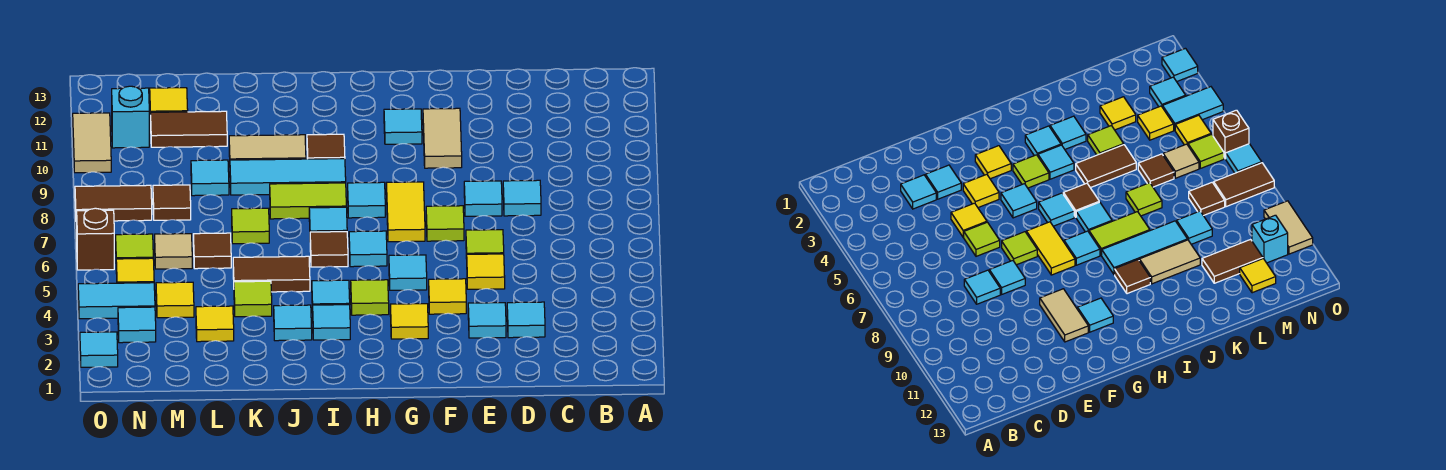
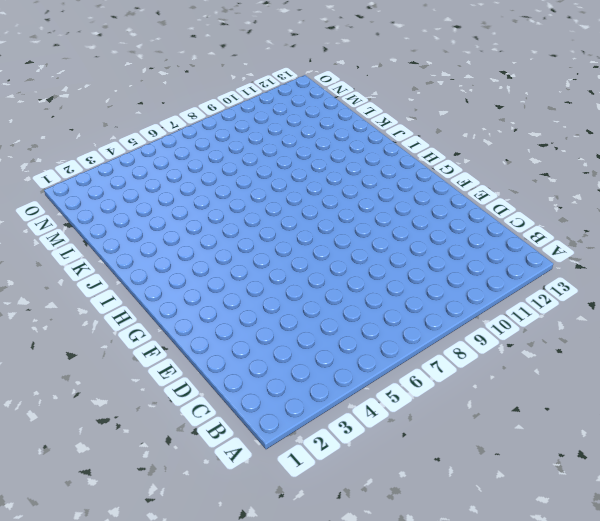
none -> cyan 1x1 tile [507,302,545,338]
none -> cyan 1x1 tile [503,180,541,216]
none -> cyan 1x1 tile [468,303,506,338]
none -> yellow 1x1 tile [467,254,505,289]

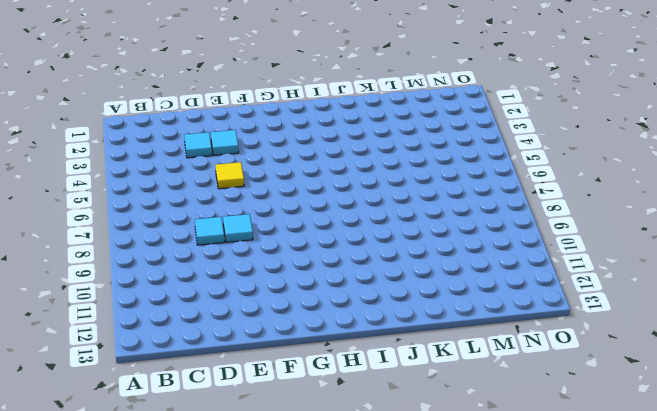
none -> lime 1x1 tile [466,230,504,259]
none -> yellow 1x1 tile [429,279,466,314]
none -> lime 1x1 tile [426,206,464,241]
none -> tan 1x2 tile [423,108,462,168]

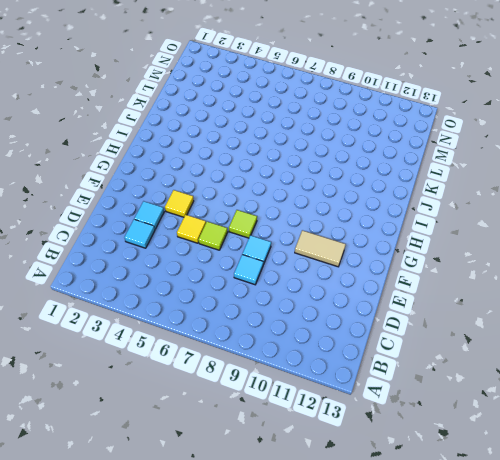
none -> yellow 1x1 tile [390,304,428,339]
none -> cyan 1x1 tile [389,255,427,290]
none -> yellow 1x2 tile [386,182,425,242]
none -> cyan 1x1 tile [384,109,422,144]

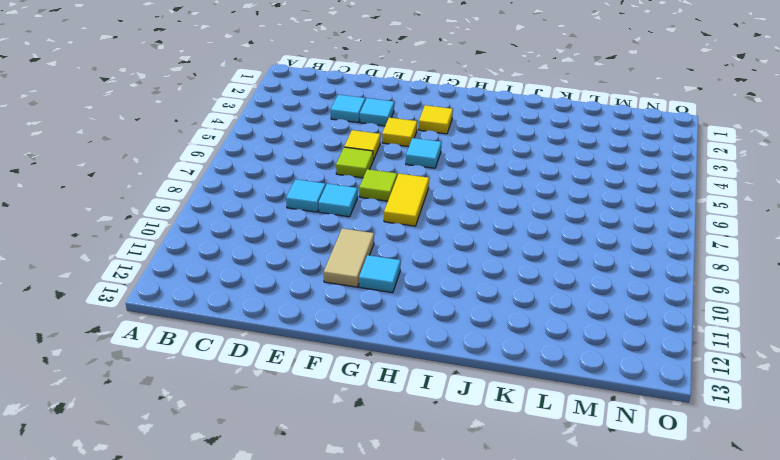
none -> lime 1x1 tile [351,280,389,315]
none -> cyan 1x1 tile [349,231,387,267]
none -> cyan 1x1 tile [348,182,385,218]
none -> cyan 1x1 tile [313,305,350,340]

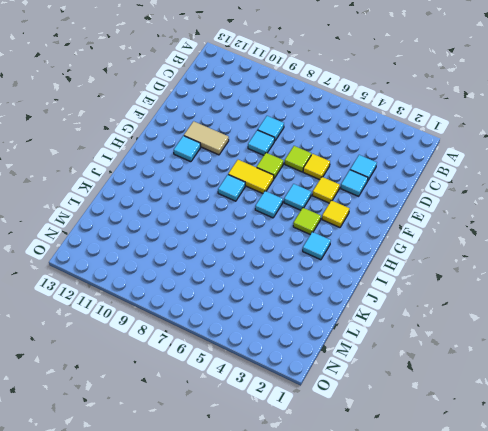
none -> cyan 1x1 tile [312,280,350,313]
none -> brown 1x1 tile [310,232,348,267]
none -> cyan 1x1 tile [309,207,347,232]
none -> lime 1x2 tile [270,183,346,219]

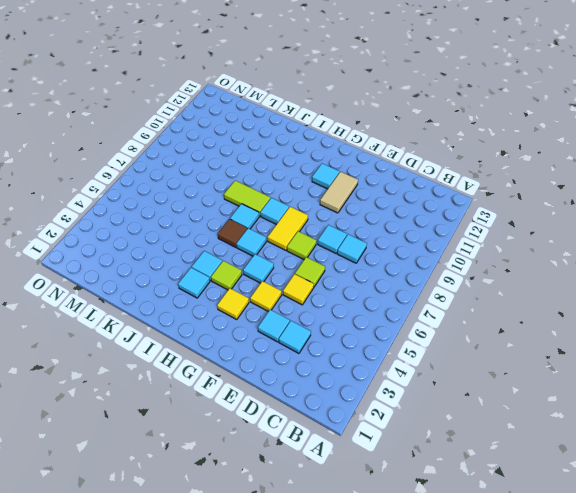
none -> cyan 1x3 tile [230,159,346,195]
none -> brown 1x1 tile [307,134,345,159]
none -> cyan 1x1 tile [274,305,312,341]
none -> brown 1x2 tile [233,256,310,292]

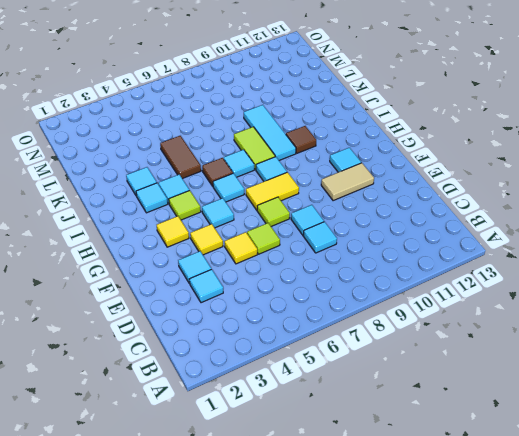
none -> tan 1x2 tile [229,135,306,160]
none -> lime 1x1 tile [234,281,272,317]
none -> lime 1x1 tile [232,208,269,244]
none -> yellow 1x1 tile [196,306,234,342]

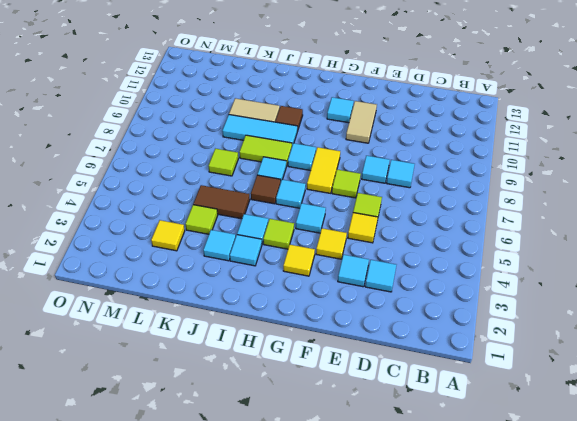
none -> brown 1x1 tile [193,233,231,269]
none -> cyan 1x1 tile [191,160,229,196]
none -> brown 1x2 tile [151,111,227,147]
none -> yellow 1x1 tile [156,282,194,318]

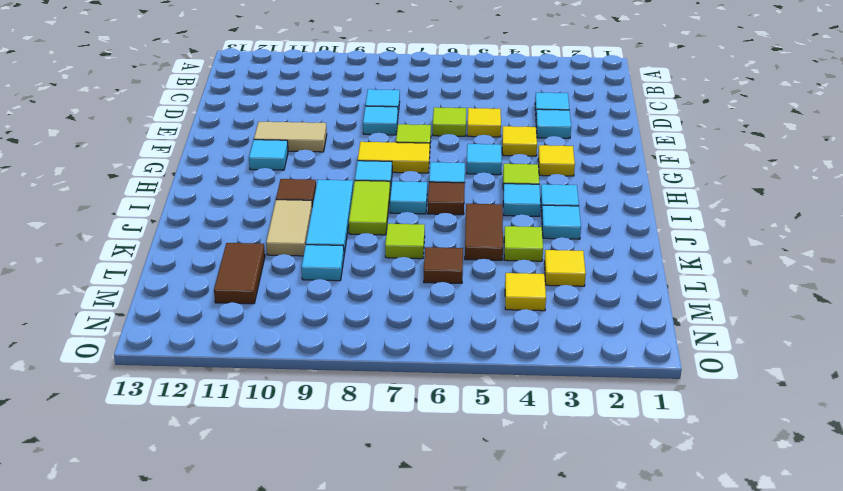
none -> tan 1x1 tile [155,234,192,269]
none -> brown 1x1 tile [153,185,191,220]
none -> yellow 1x1 tile [150,88,188,123]
none -> cyan 1x1 tile [118,307,156,343]

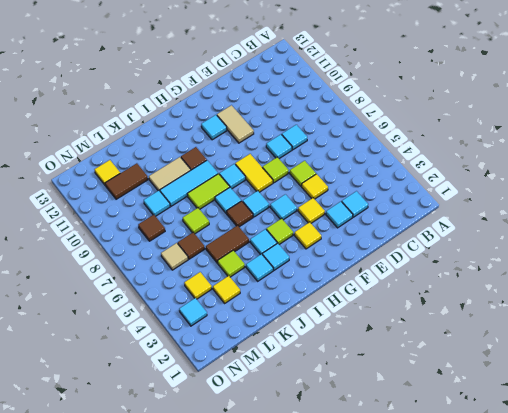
none -> cyan 1x2 tile [78,283,155,319]
none -> yellow 1x1 tile [116,258,154,283]
none -> lime 1x1 tile [116,234,153,259]
none -> brown 1x2 tile [75,185,152,221]

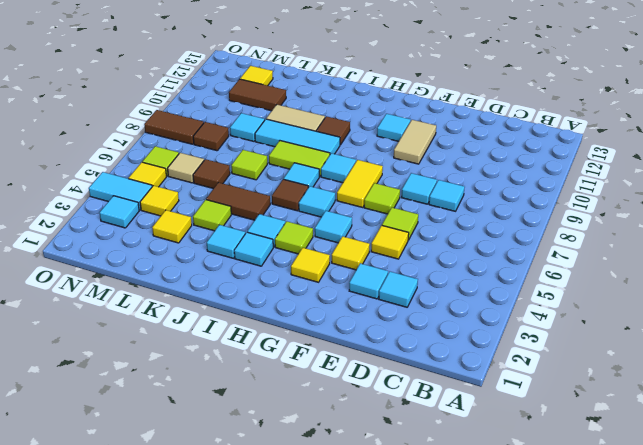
none -> cyan 1x1 brick [112,86,149,148]
none -> cyan 1x1 tile [80,332,118,367]
none -> brown 1x1 brick [77,208,114,270]
none -> cyan 1x1 tile [1226,144,1262,173]

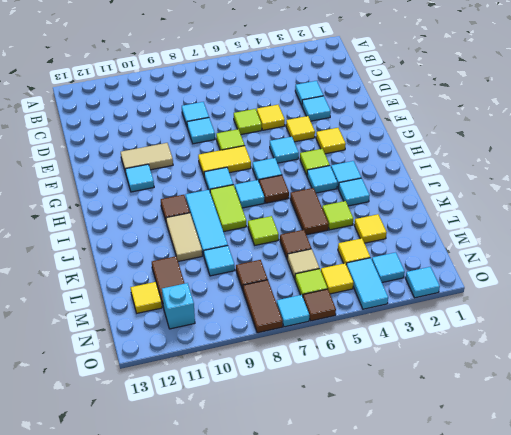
brown 1x1 tile [303,289,336,321] -> brown 1x1 brick [77,208,114,270]
none -> tan 1x2 tile [73,113,111,173]

